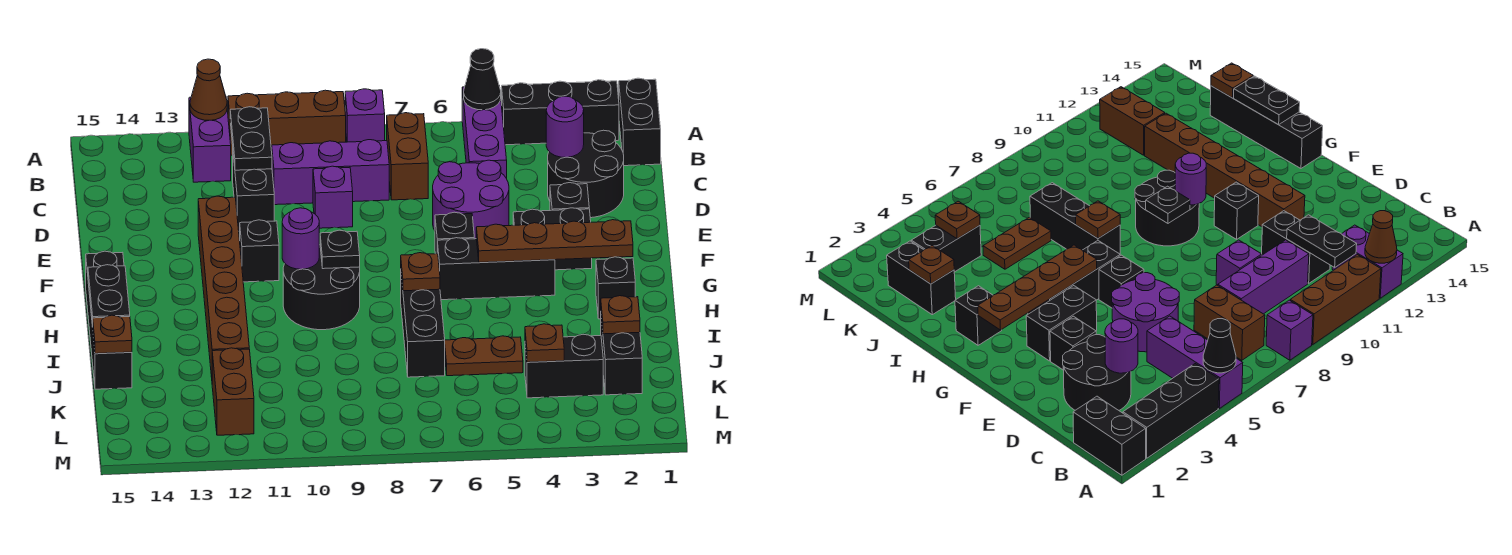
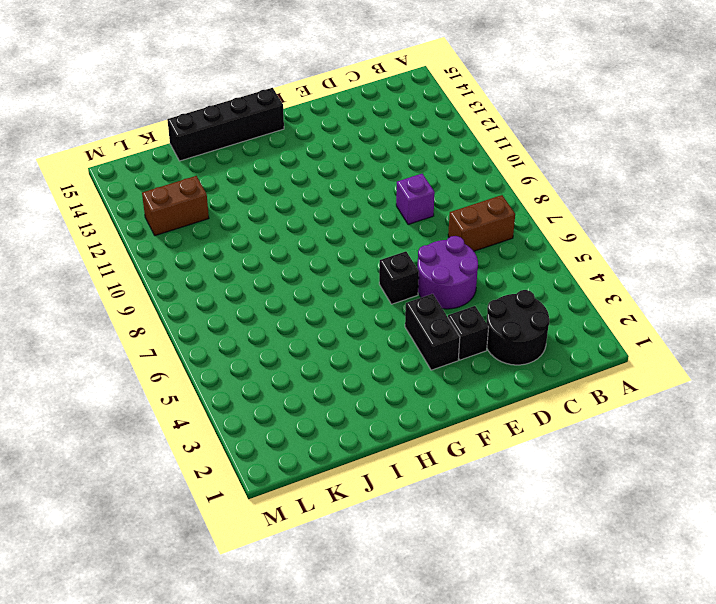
none -> black 1x2 brick [619,78,661,166]
none -> black 1x3 brick [502,80,619,145]
none -> purple 1x3 brick [462,87,507,179]
none -> purple 1x1 brick [345,89,385,142]

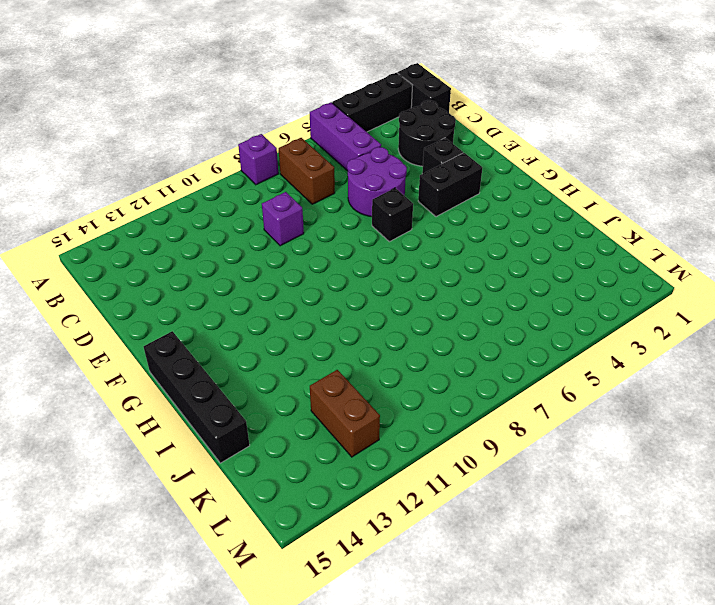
none -> brown 1x3 brick [228,90,346,155]
none -> purple 1x2 brick [189,97,231,182]
none -> purple 1x3 brick [272,140,389,205]
none -> black 1x2 brick [233,156,274,231]

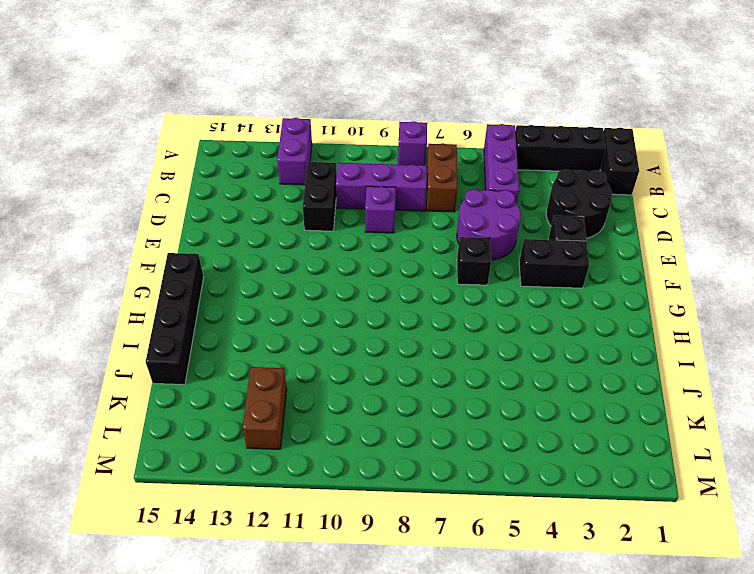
none -> brown 1x3 brick [228,90,346,155]
none -> brown 1x6 brick [198,196,249,377]
none -> black 1x1 brick [240,220,279,282]
none -> black 1x3 brick [437,238,555,300]

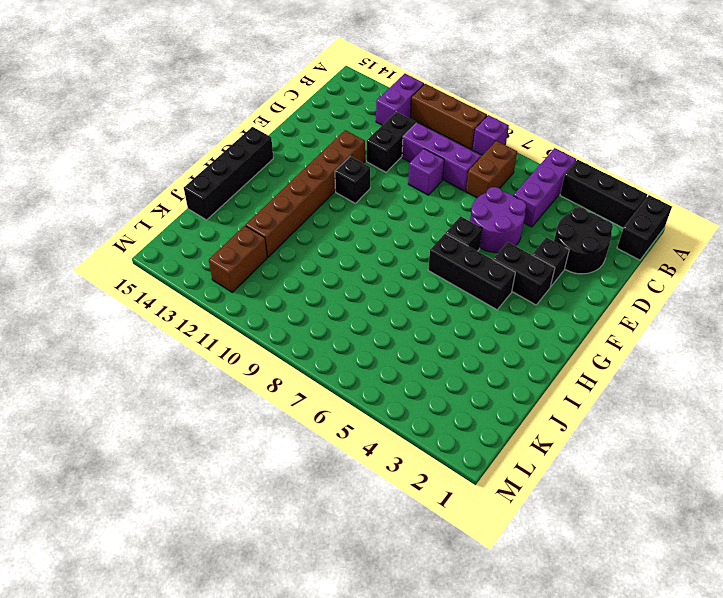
none -> black 2x2 round brick [283,245,360,330]
none -> black 1x1 brick [596,257,635,319]
none -> black 1x3 brick [401,276,445,377]
none -> black 1x2 brick [601,319,642,395]

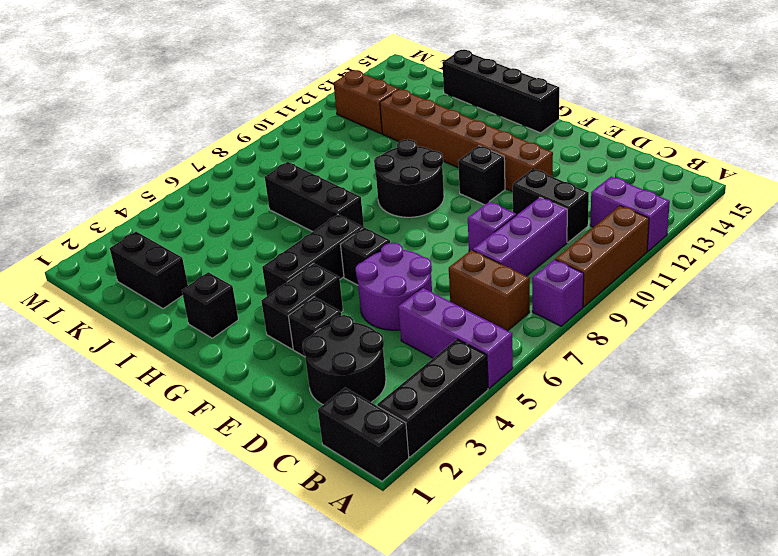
none -> brown 1x2 plate [445,336,523,376]
none -> black 1x2 brick [525,334,603,398]
none -> black 1x1 cone [464,49,501,110]
none -> brown 1x1 cone [190,59,227,120]

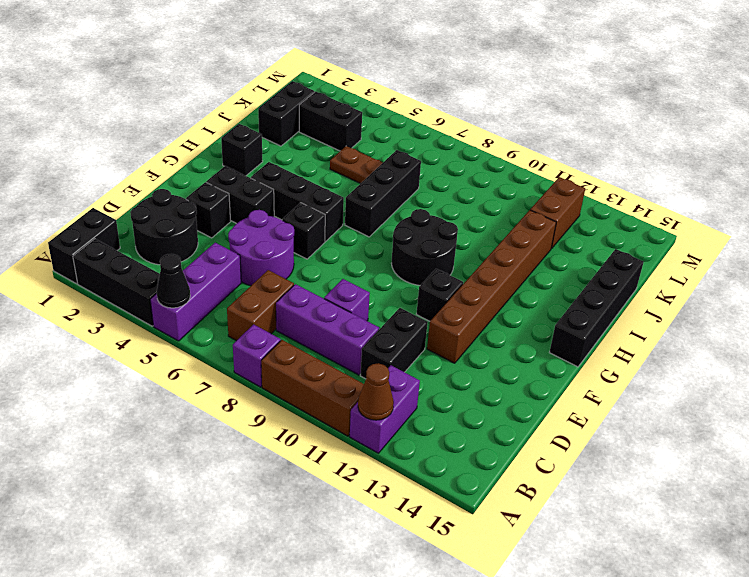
none -> black 1x2 plate [230,107,272,170]
none -> purple 1x1 round brick [546,96,584,157]
none -> brown 1x4 plate [476,220,633,262]
none -> black 1x1 plate [320,230,360,269]

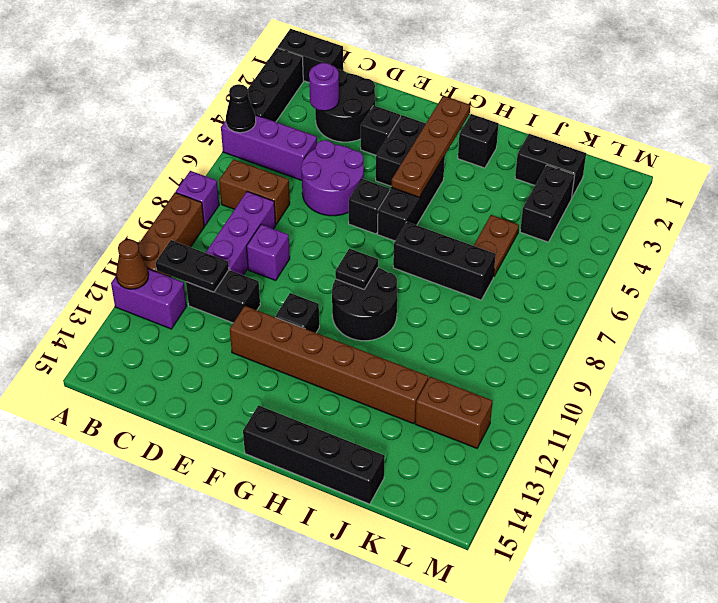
none -> purple 1x1 round brick [282,208,319,269]
none -> brown 1x1 plate [401,253,440,291]
none -> black 1x2 plate [88,265,130,327]
none -> brown 1x1 plate [601,296,640,334]

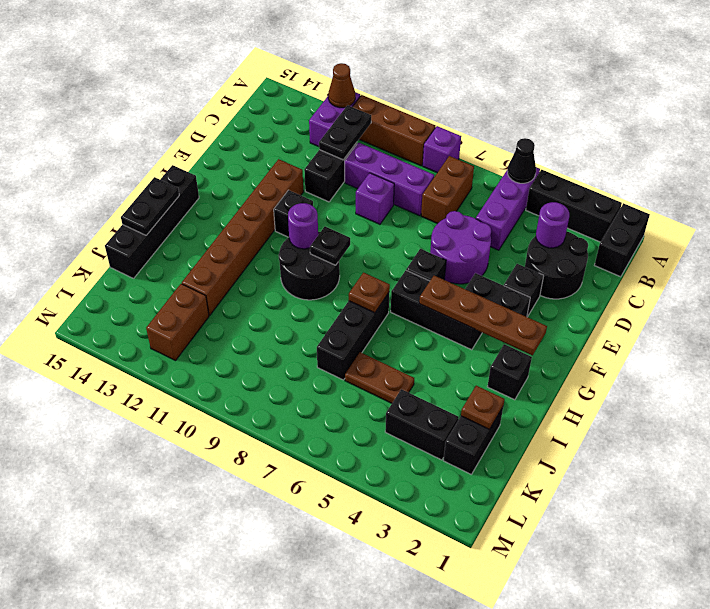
none -> brown 1x1 plate [93,315,132,354]
none -> brown 1x1 plate [525,324,564,362]

